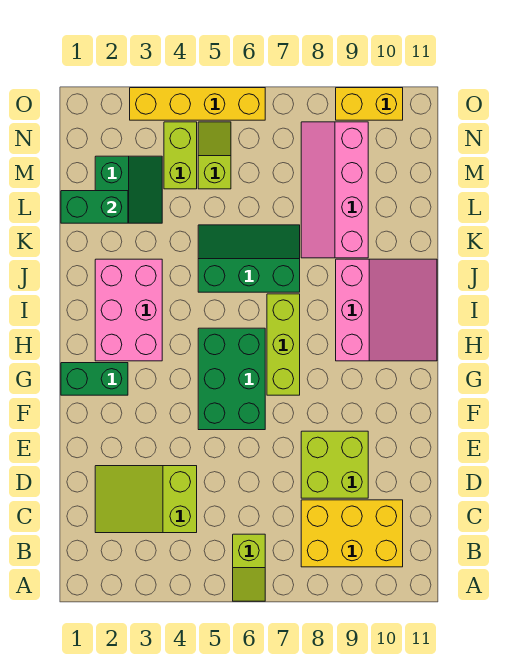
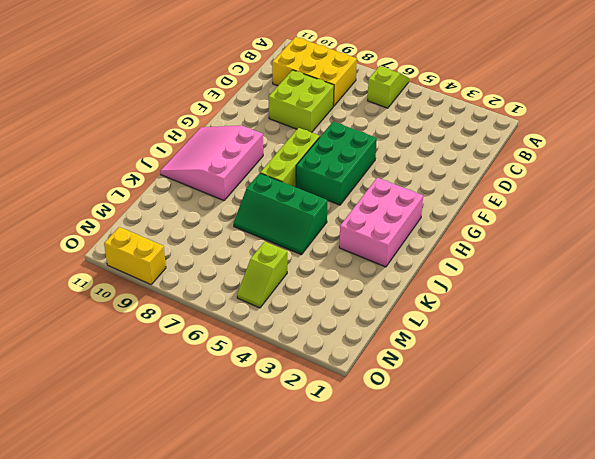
none -> lime 2x3 slope [95,466,197,533]
none -> green 1x2 brick [61,363,128,395]
none -> pink 2x4 slope [301,122,368,258]

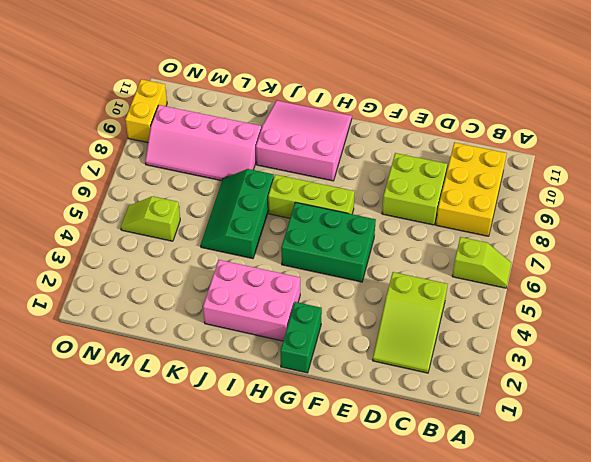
none -> green 2x2 slope [95,156,162,223]
none -> lime 1x2 brick [164,122,197,189]
none -> yellow 1x4 brick [130,88,265,120]

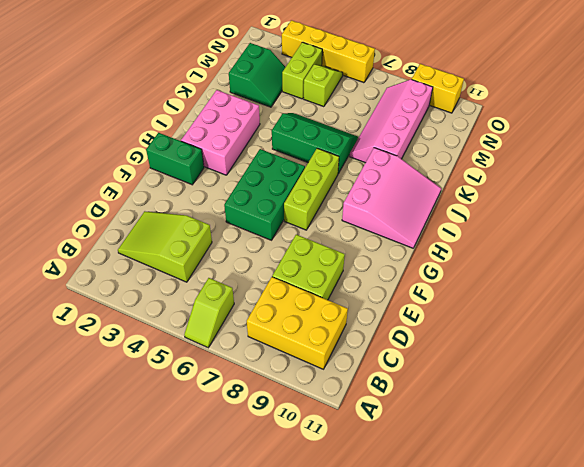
none -> green 1x2 brick [61,191,128,223]

